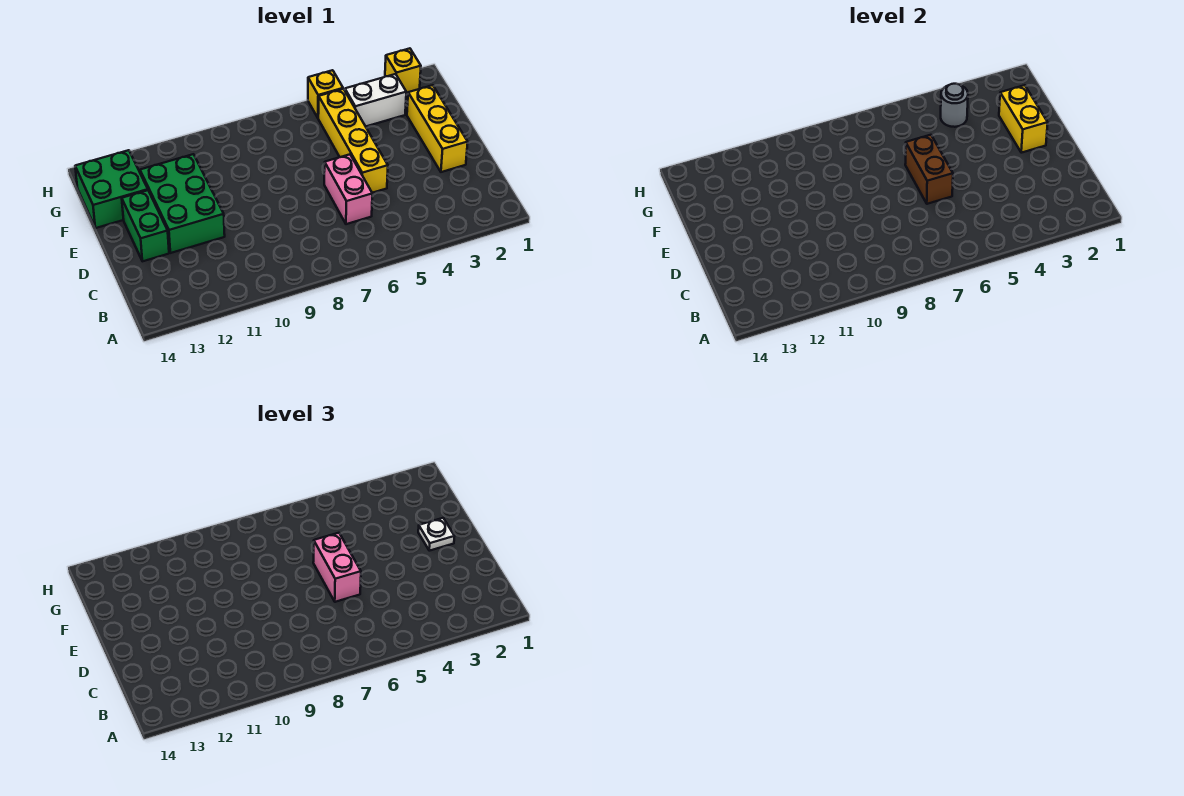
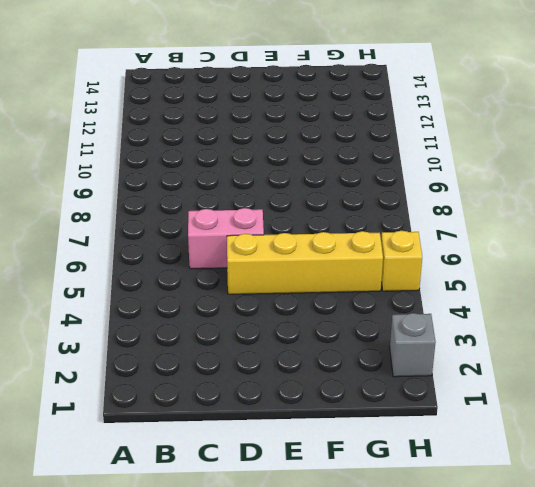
grey 1x1 brick [390,313,436,377] -> yellow 1x1 brick [385,48,421,93]
none -> yellow 1x3 brick [407,85,468,172]
none -> green 2x3 brick [140,154,225,253]
none -> green 1x2 brick [122,190,169,261]

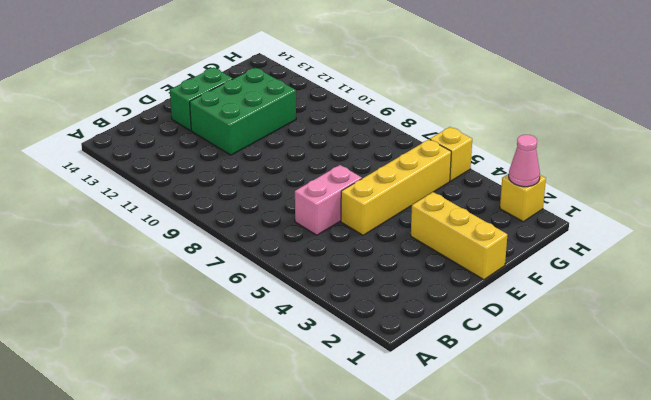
yellow 1x3 brick [411,192,507,280] -> yellow 1x3 brick turned to [407,85,468,172]
pink 1x1 cone [509,135,540,187] -> none
none -> green 2x2 brick [75,150,148,228]
none -> white 1x2 brick [345,74,406,126]
none -> brown 1x2 brick [905,135,953,204]

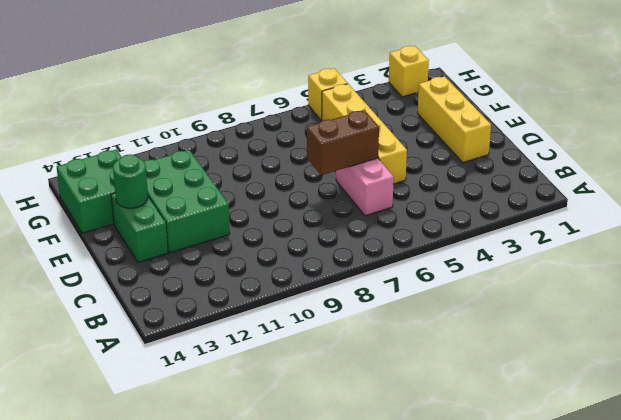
brown 1x2 brick [307,110,379,175] -> brown 1x2 brick turned to [905,135,953,204]
green 1x1 round brick [113,155,148,208] -> none
none -> white 1x2 brick [345,74,406,126]
none -> yellow 1x2 brick [999,85,1048,153]
none -> grey 1x1 round brick [941,84,968,127]

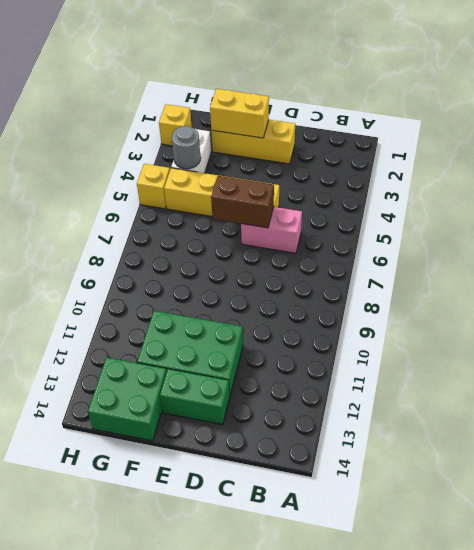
none -> pink 1x2 brick [313,533,361,602]
none -> white 1x1 plate [418,518,454,551]

